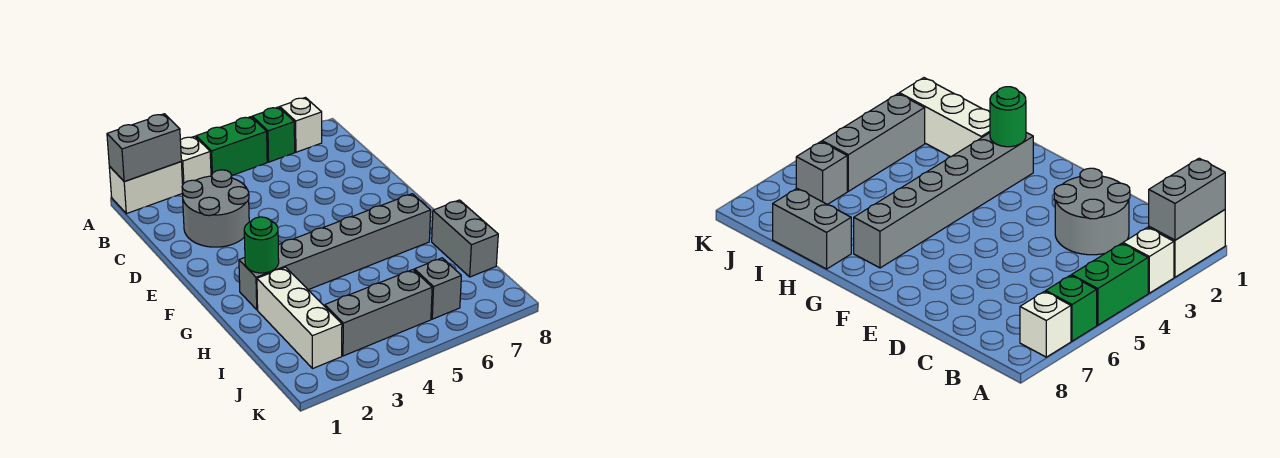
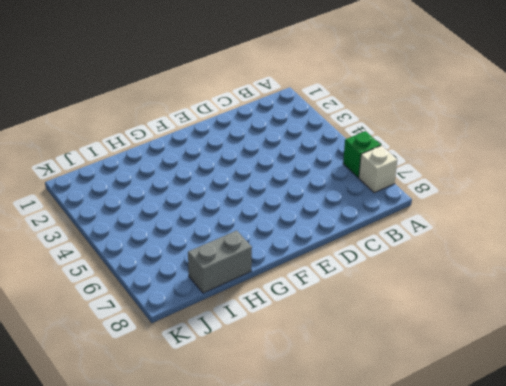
none -> white 1x2 brick [109,162,183,214]
none -> white 1x1 brick [180,136,211,184]
none -> green 1x2 brick [196,117,267,176]

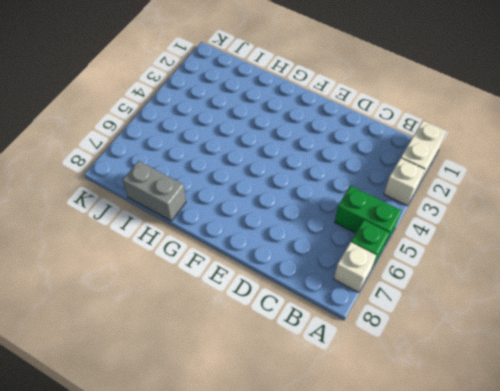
green 1x2 brick [335,186,401,245] -> green 1x2 brick turned to [196,117,267,176]
none -> grey 2x2 round brick [182,170,249,247]
none -> grey 1x6 brick [239,194,431,310]
none -> white 1x3 brick [257,267,342,369]

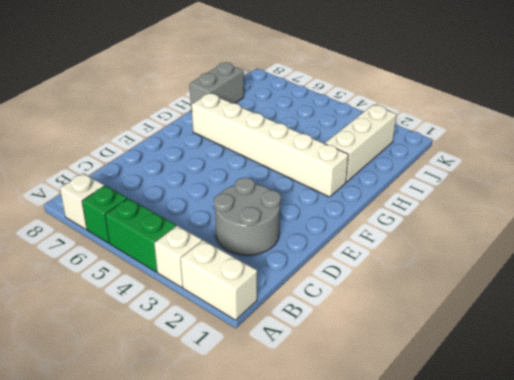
white 1x6 brick [191,93,348,197] -> grey 1x6 brick [239,194,431,310]
none -> grey 1x3 brick [325,270,432,356]
none -> grey 1x1 brick [415,258,461,319]
none -> grey 1x2 brick [107,114,181,182]

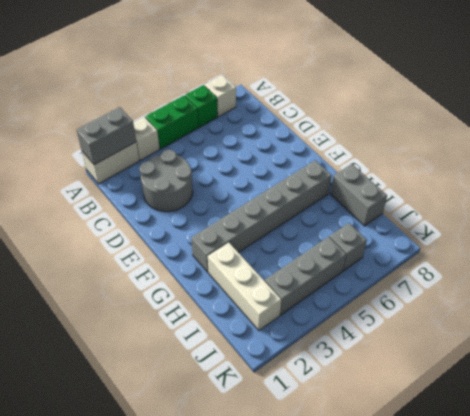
none -> green 1x1 round brick [244,217,279,273]

